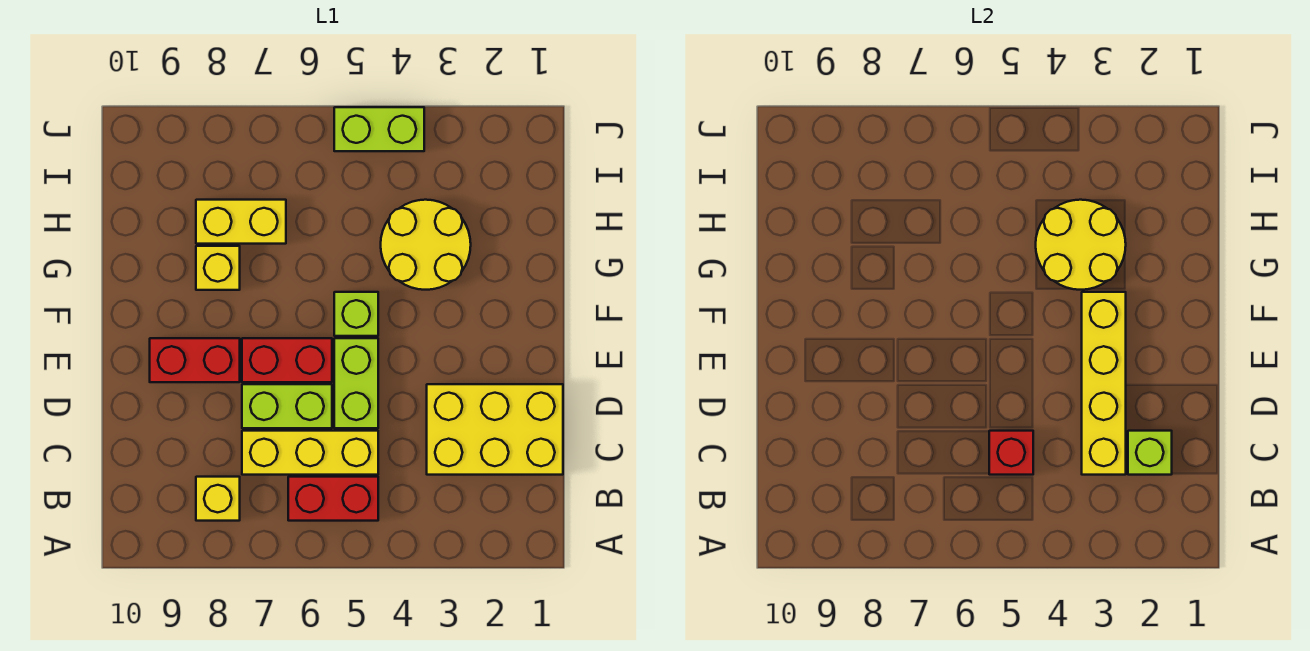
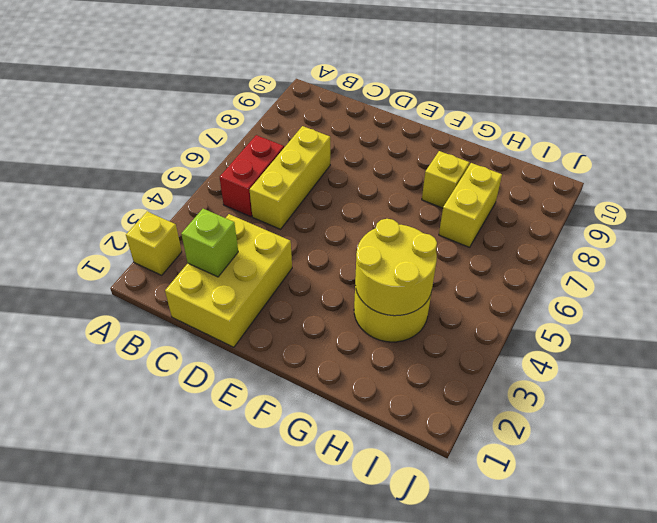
yellow 1x1 brick [126,212,182,275] -> yellow 1x1 brick moved to [196,477,240,521]
none -> lime 1x2 brick [334,338,378,428]
none -> lime 1x2 brick [242,384,332,428]
none -> red 1x2 brick [242,338,332,382]

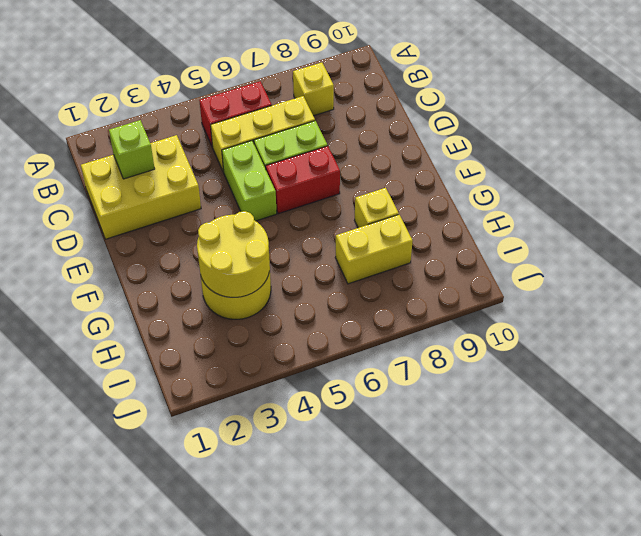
none -> red 1x2 brick [150,338,240,382]
none -> lime 1x1 brick [334,292,378,336]
none -> lime 1x2 brick [334,107,424,151]

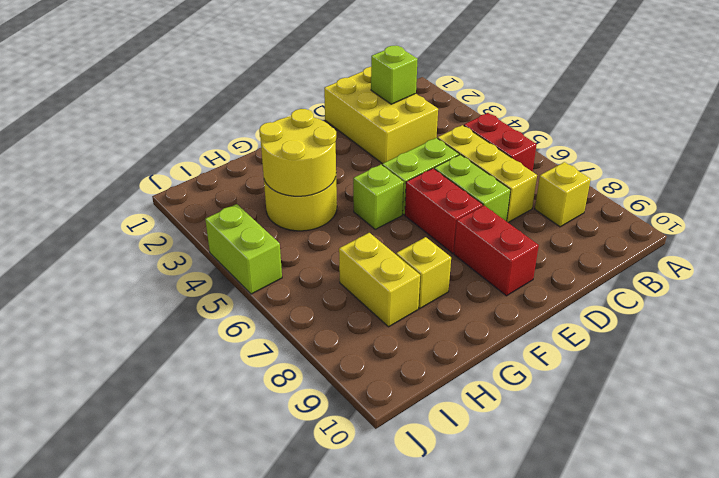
none -> yellow 1x4 brick [1082,292,1126,475]
none -> red 1x1 brick [989,431,1033,475]

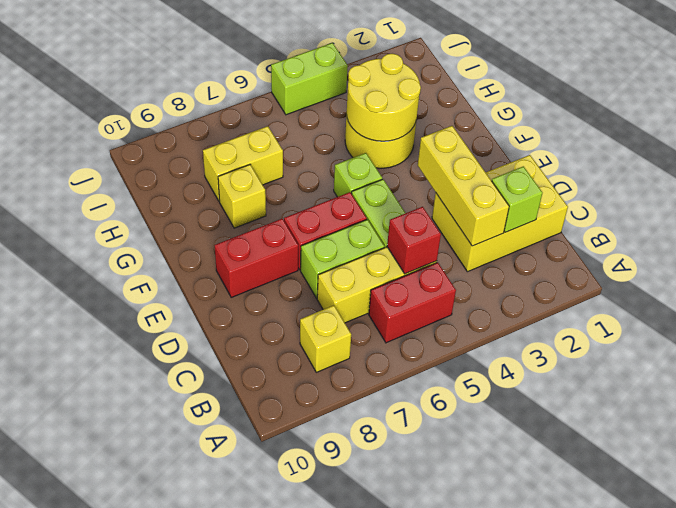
yellow 1x3 brick [418,126,509,246] -> yellow 1x4 brick [1082,292,1126,475]

